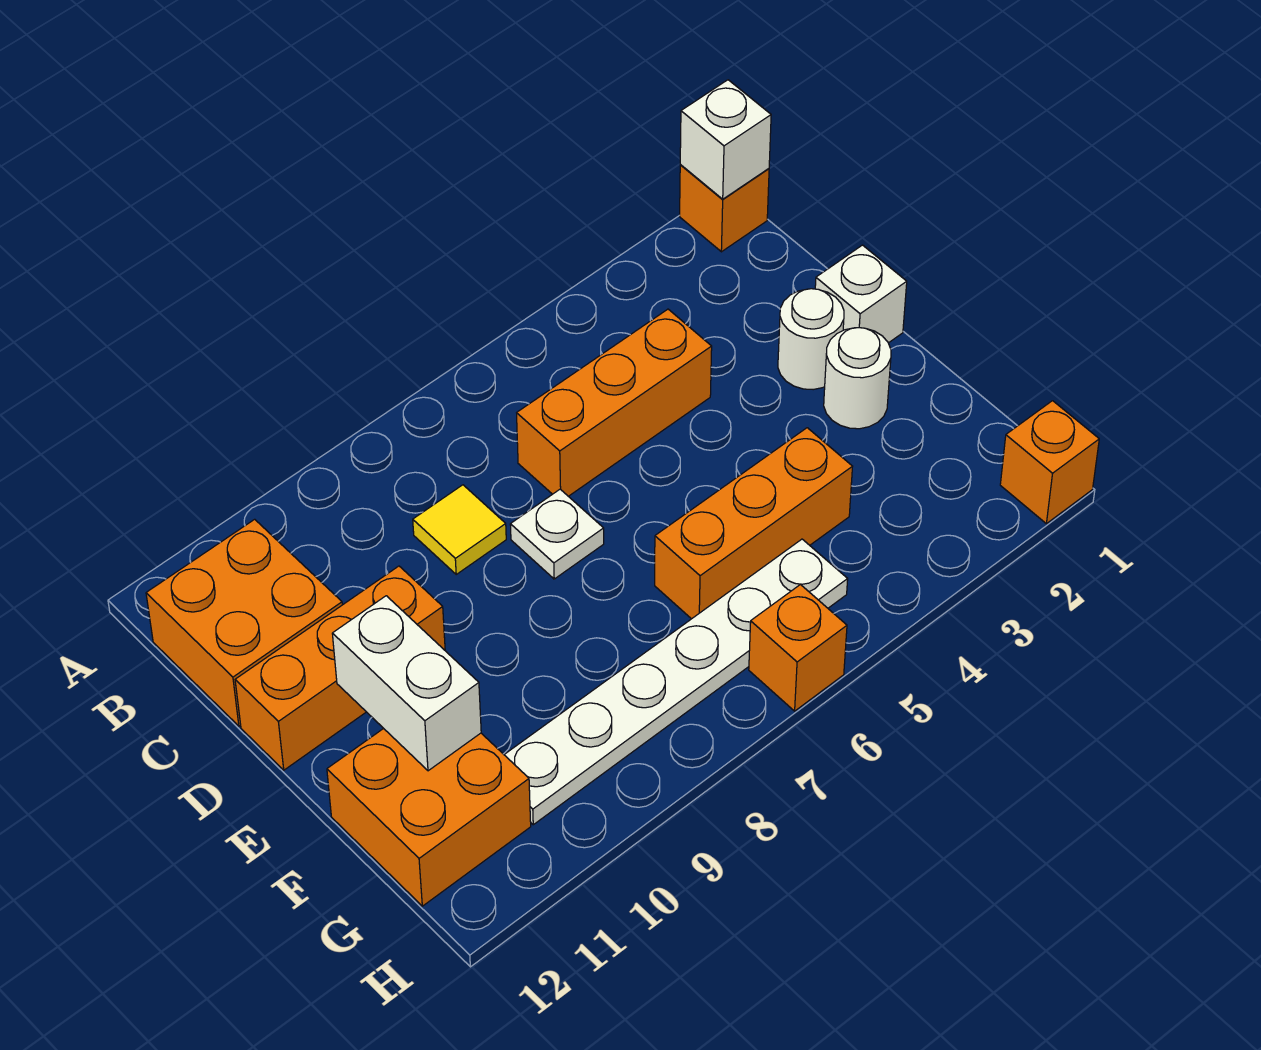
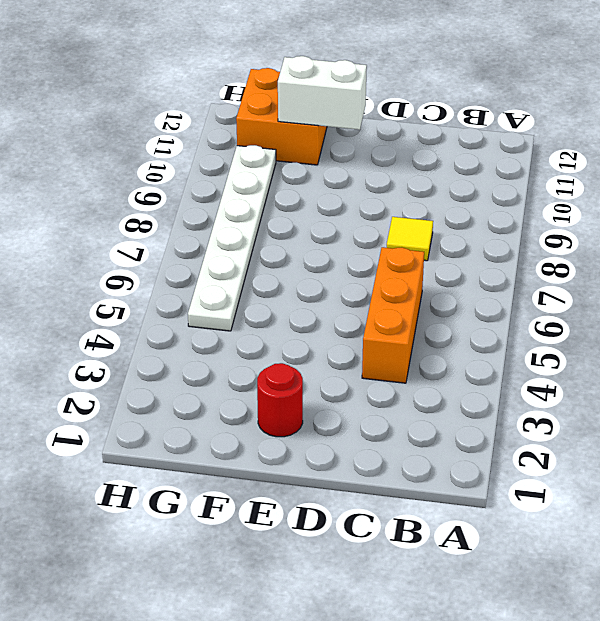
red 1x1 round brick [257,363,303,437] -> white 1x1 round brick [824,328,891,429]
none -> orange 1x1 brick [680,165,769,252]
none -> orange 2x2 brick [146,519,342,726]
none -> white 1x1 brick [815,245,907,343]

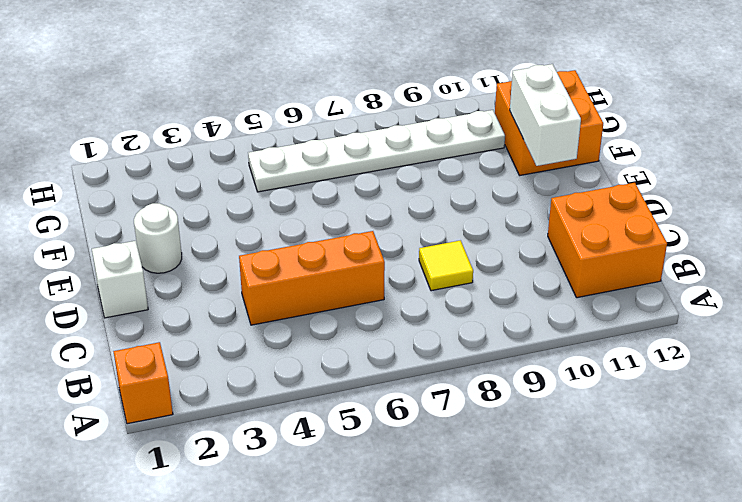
none -> white 1x1 round brick [778,289,844,390]
none -> white 1x1 plate [510,489,604,579]
none -> orange 1x3 brick [235,566,445,770]

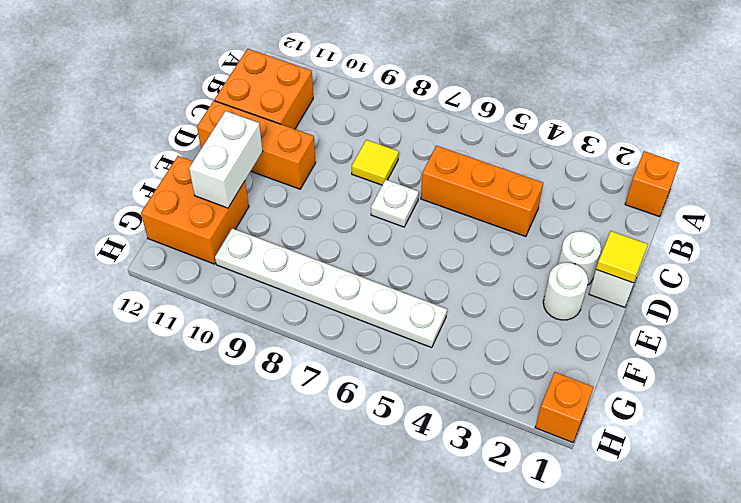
yellow 1x1 tile [596,231,648,283] -> none
none -> orange 1x3 brick [655,428,853,619]
none -> orange 1x1 brick [749,585,847,711]
none -> white 1x1 brick [680,80,771,199]

